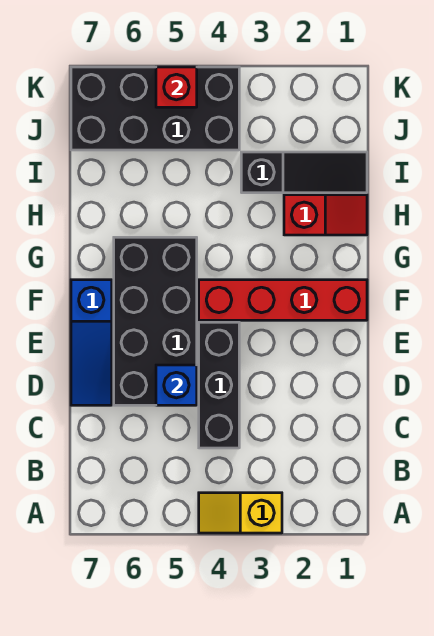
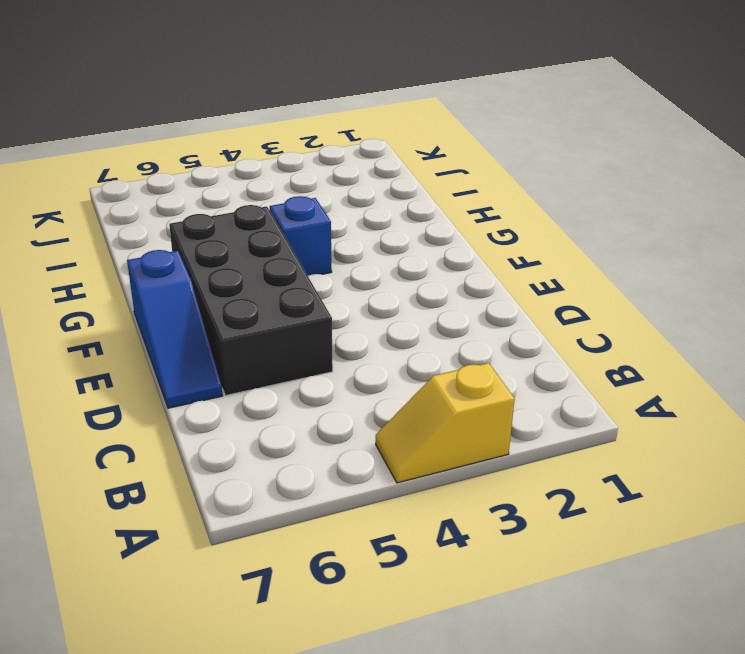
blue 1x1 brick [270,196,332,276] -> blue 1x1 brick moved to [156,365,197,405]
none -> black 1x3 brick [199,322,239,448]
none -> red 1x4 brick [199,280,367,320]

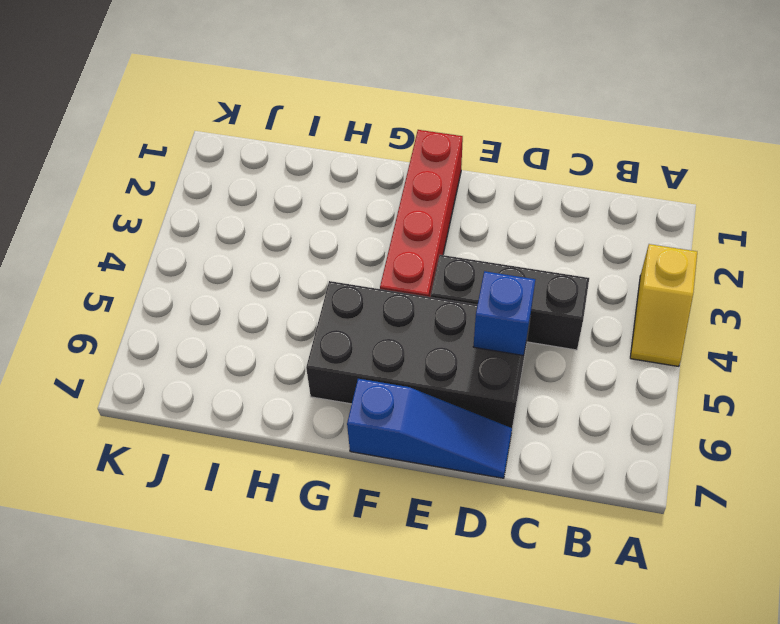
none -> red 1x2 slope [284,195,367,235]
none -> black 1x3 slope [241,152,367,193]

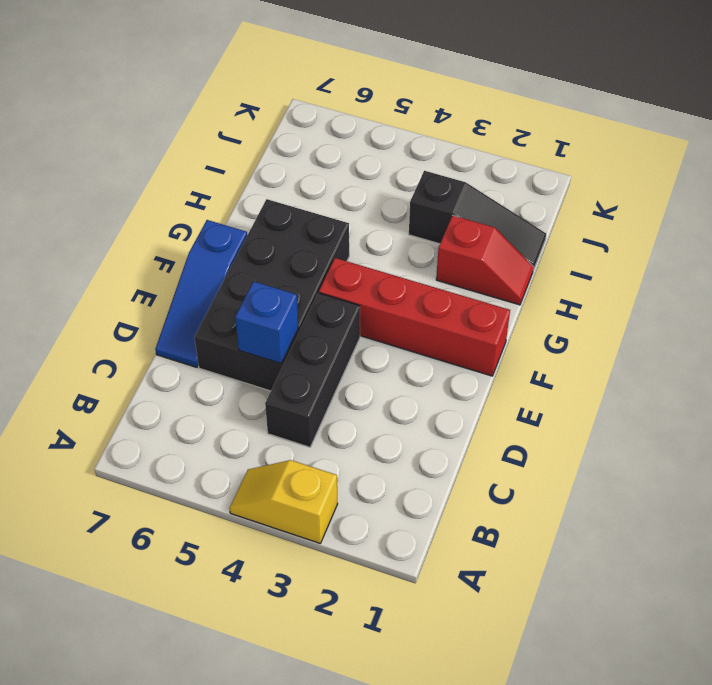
none -> black 2x4 brick [71,67,239,150]
none -> red 1x1 brick [156,67,197,107]

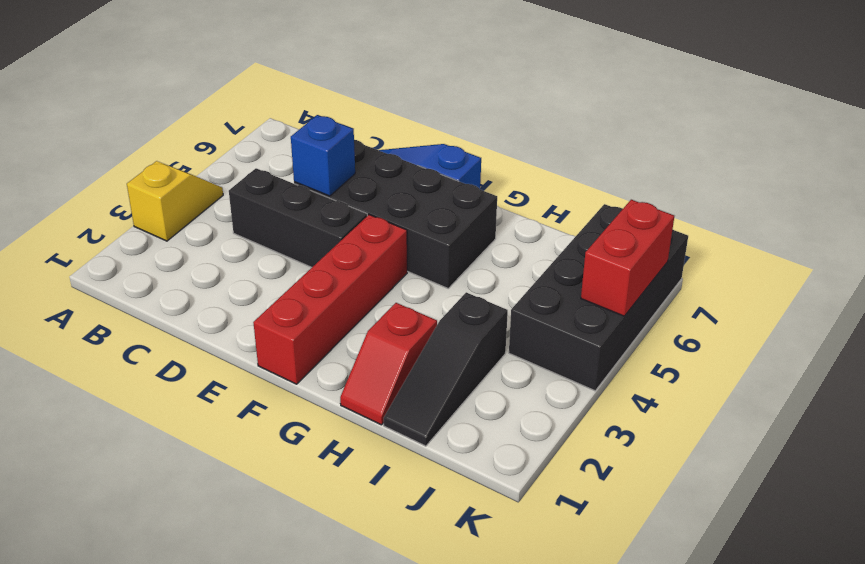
red 1x2 brick [581,200,674,316] -> red 1x1 brick [156,67,197,107]

